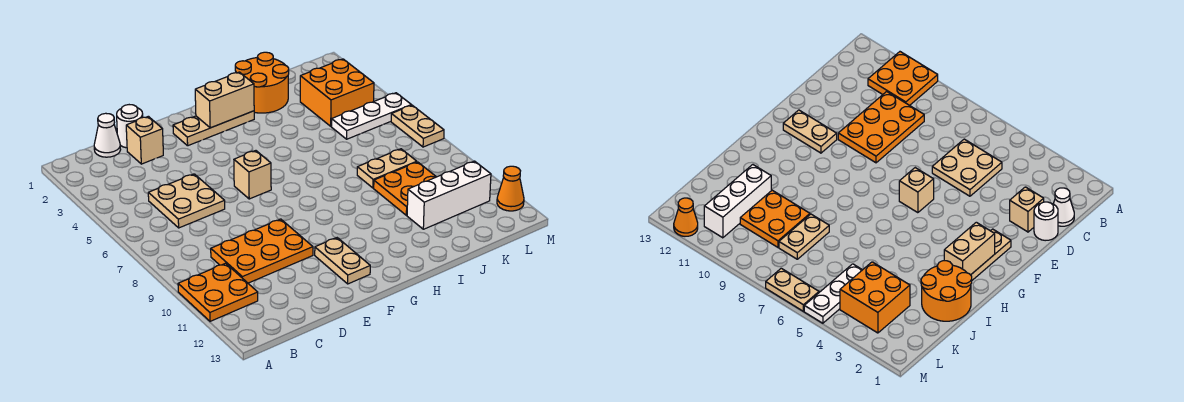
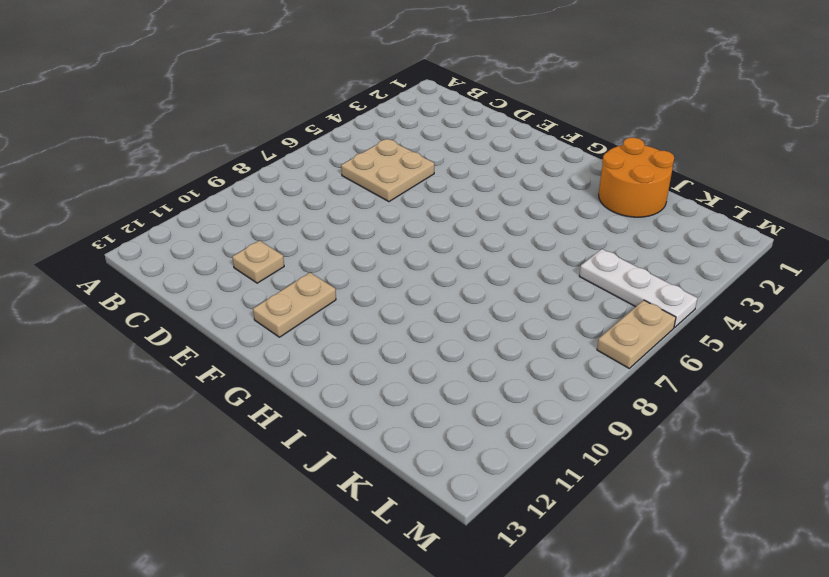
tan 1x1 plate [232,241,284,283] -> none
none -> orange 2x2 plate [178,263,258,321]
none -> white 1x1 cone [94,113,121,157]
none -> orange 2x3 plate [211,219,313,283]

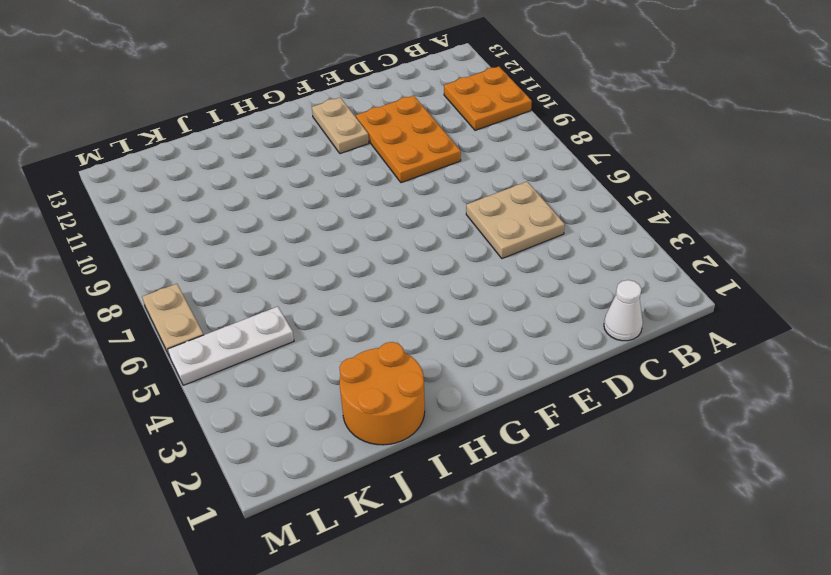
orange 2x3 plate [356,95,461,183] -> orange 2x3 plate turned to [211,219,313,283]
none -> white 1x1 round brick [117,105,143,148]
none -> tan 1x1 brick [126,116,163,164]
none -> tan 1x3 plate [173,111,254,146]

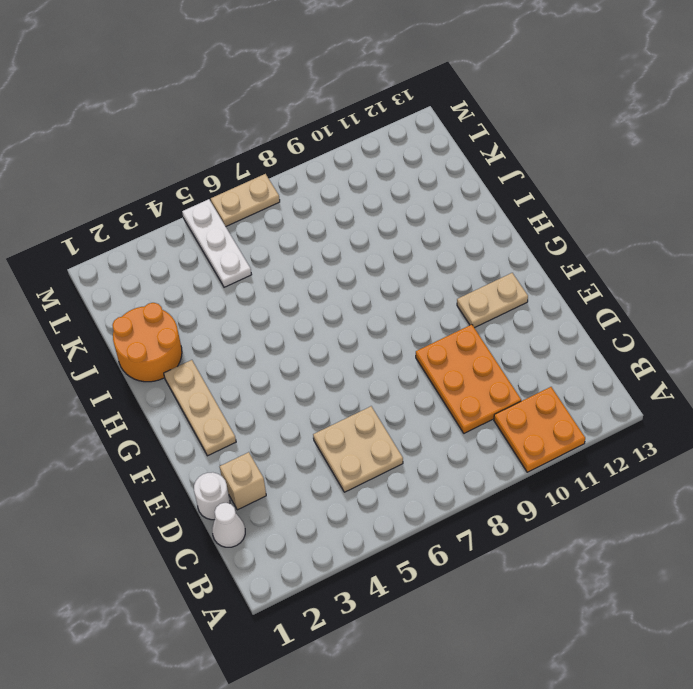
none -> tan 1x1 brick [234,151,271,199]
none -> tan 1x2 plate [357,149,417,188]
none -> orange 2x2 plate [374,162,436,215]

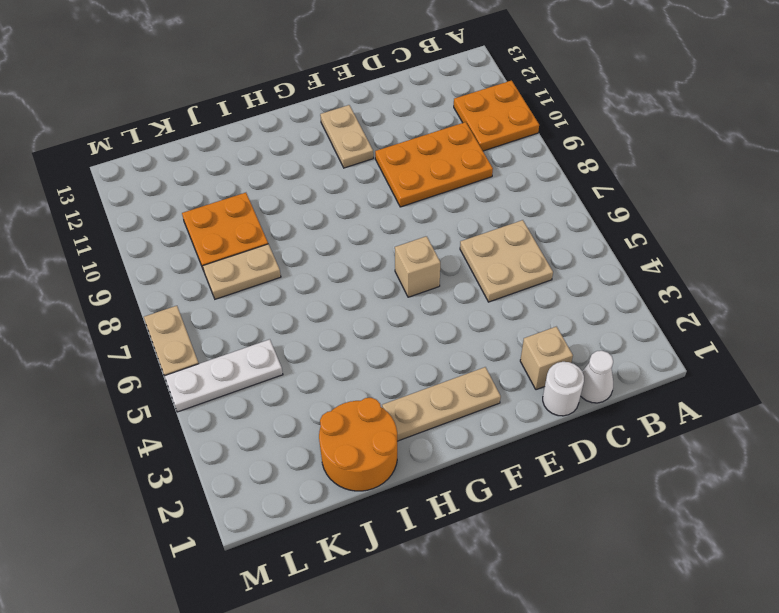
none -> white 1x3 brick [407,161,491,229]
none -> orange 2x2 brick [300,59,374,126]
none -> orange 1x1 cone [497,166,524,211]

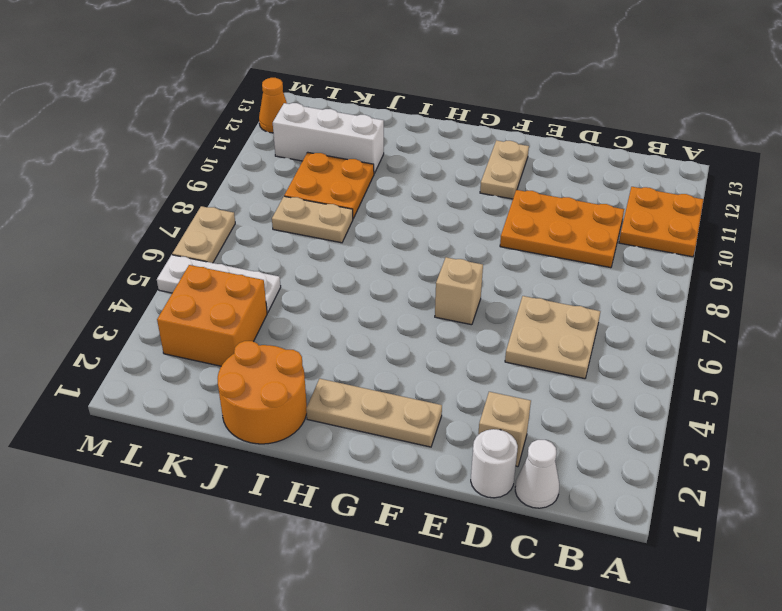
none -> tan 1x2 brick [195,72,254,128]

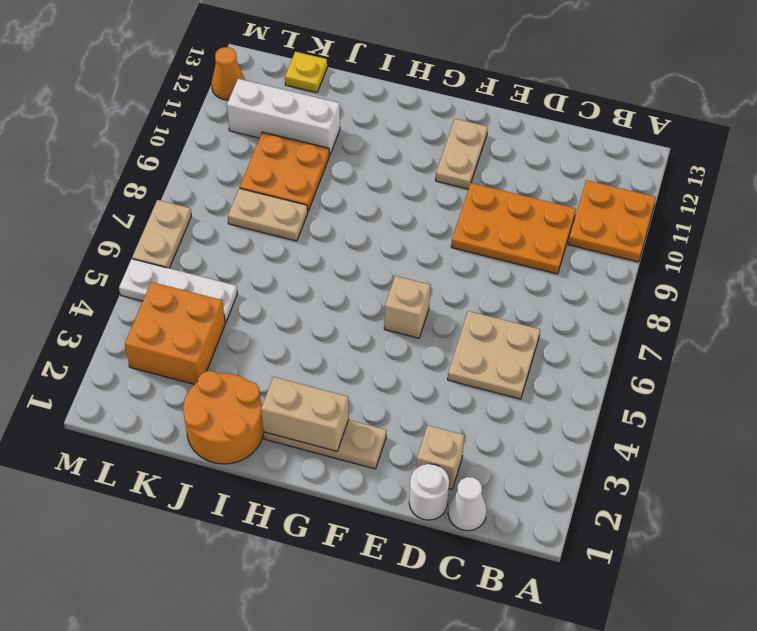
yellow 1x1 plate [285,52,327,93] -> none

